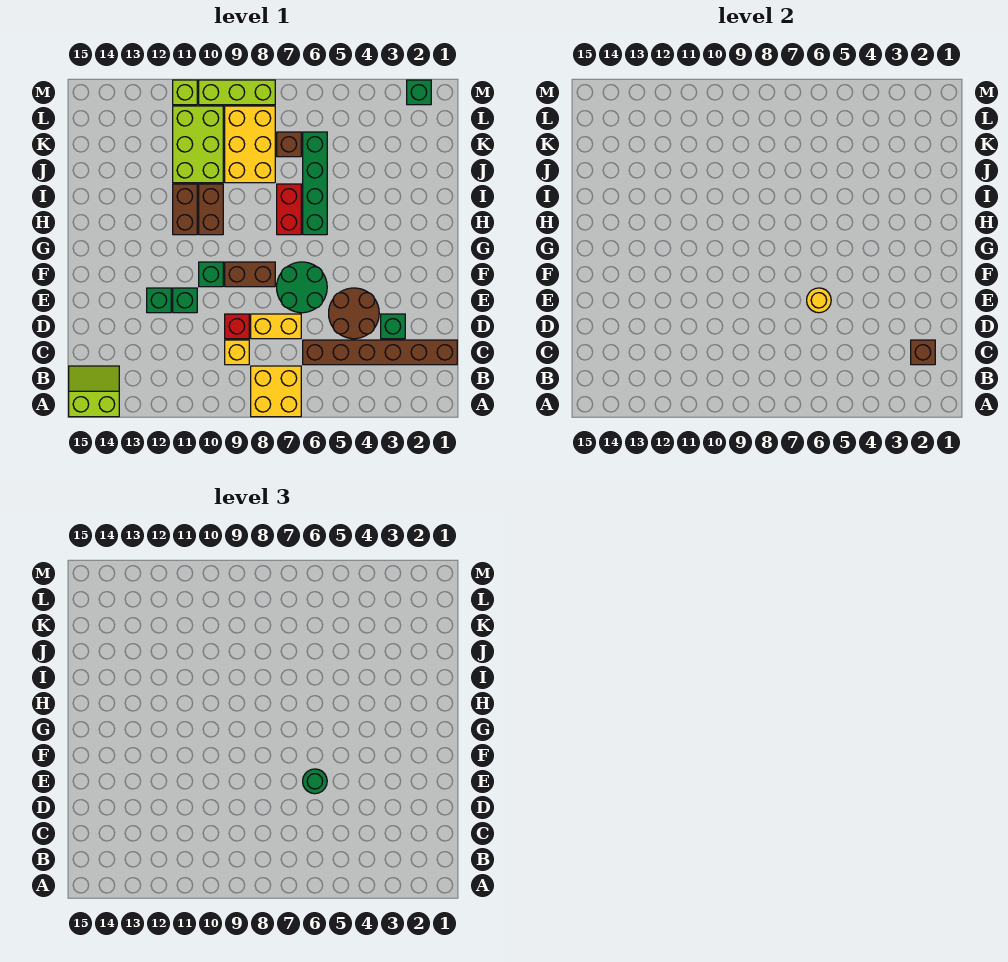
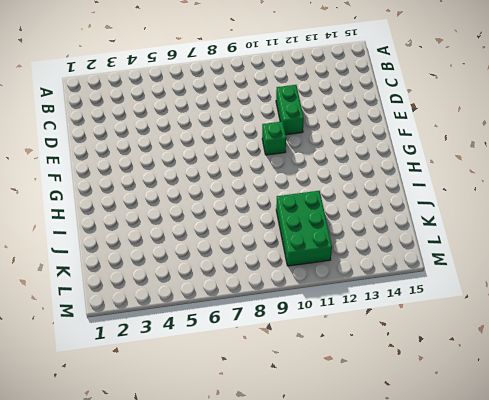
green 1x2 brick [276,85,304,135] -> green 1x1 brick [173,288,197,313]
green 2x3 brick [276,191,332,266] -> lime 2x3 brick [173,106,223,183]
none -> yellow 2x2 brick [251,366,301,417]
none -> lime 2x2 slope [69,366,119,417]
none -> brown 1x6 brick [303,340,457,365]

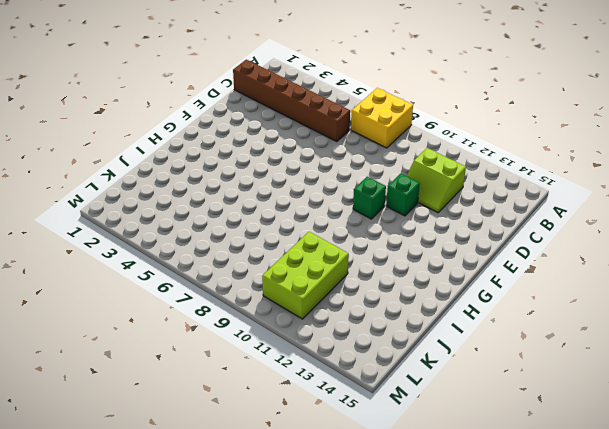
lime 2x2 slope [407,148,466,213] -> lime 2x2 slope moved to [69,366,119,417]
none -> yellow 1x1 brick [225,340,249,365]
none -> green 1x1 brick [381,314,405,339]
none -> brown 2x2 round brick [329,288,379,339]

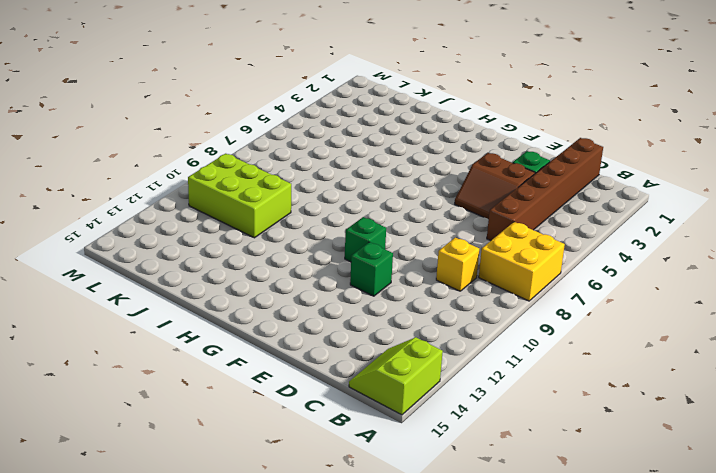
brown 2x2 slope [455,153,535,219] -> brown 2x2 round brick [329,288,379,339]
none -> yellow 1x2 brick [251,314,301,339]
none -> red 1x1 brick [225,314,249,339]
none -> green 2x2 round brick [277,262,327,313]

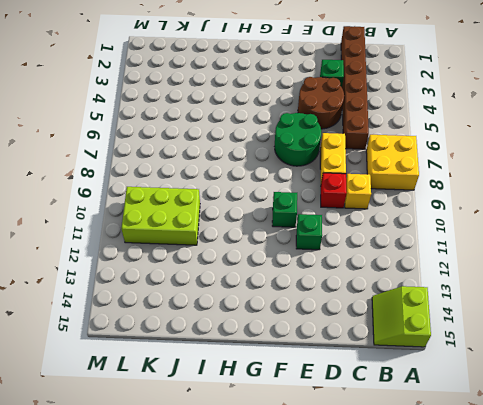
none -> green 1x1 brick [147,288,171,313]
none -> brown 1x2 brick [225,262,275,287]
none -> green 1x4 brick [303,132,327,235]

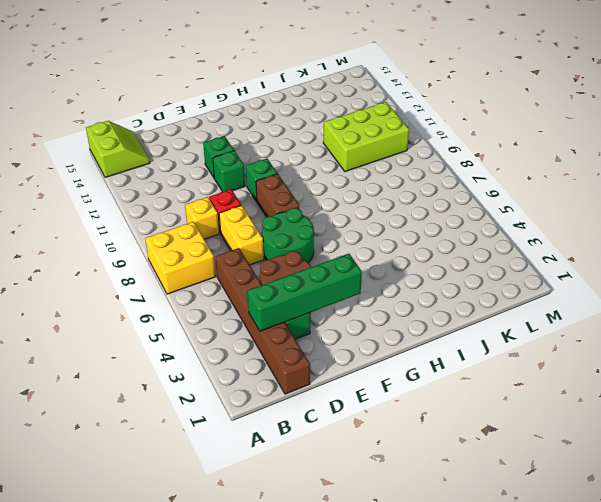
green 1x4 brick [247,254,362,331] -> green 1x4 brick moved to [303,132,327,235]
none -> red 1x2 brick [277,184,301,235]
none -> brown 1x2 brick [199,184,223,235]
none -> brown 1x2 brick [173,184,197,235]

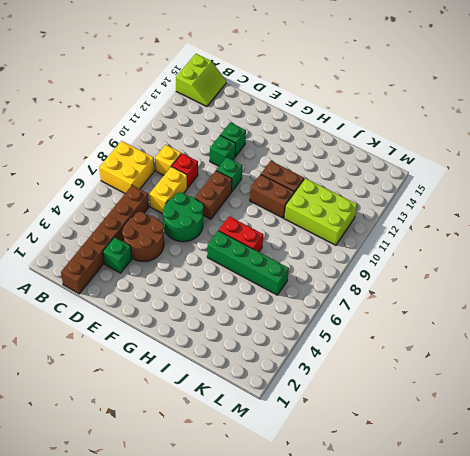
none -> yellow 2x3 brick [225,106,275,183]
none -> brown 1x1 brick [277,132,301,157]
none -> green 1x1 brick [407,80,431,105]

